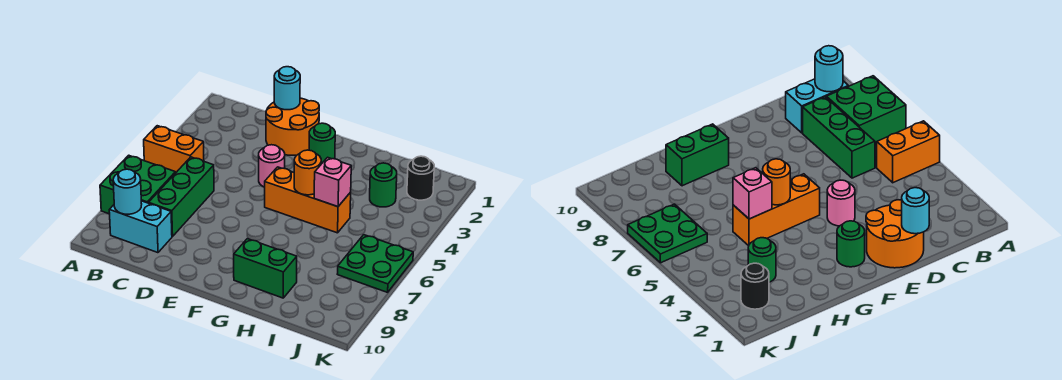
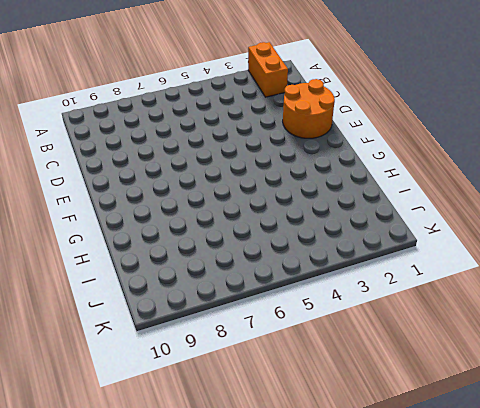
orange 1x2 brick [248,42,288,97] -> orange 1x2 brick moved to [144,126,204,173]
none -> green 2x2 brick [100,155,175,214]
none -> cyan 1x2 brick [109,201,172,253]
none -> green 1x3 brick [149,157,214,237]

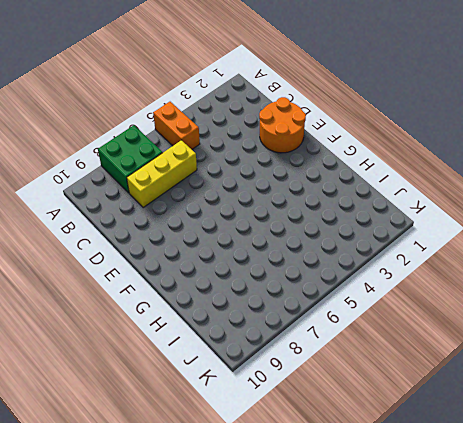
yellow 1x3 brick [127,140,197,207] -> green 1x3 brick [149,157,214,237]
none -> cyan 1x2 brick [109,201,172,253]
none -> pink 1x1 round brick [259,145,285,187]
none -> green 1x1 round brick [309,123,335,164]

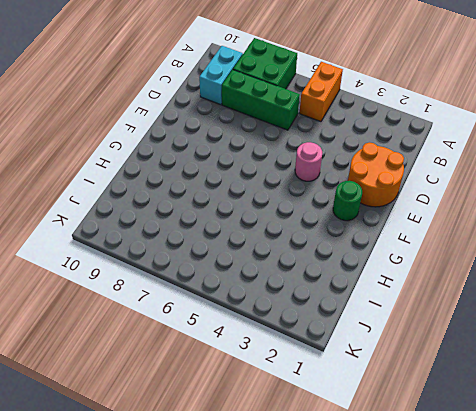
none -> orange 1x3 brick [265,167,351,233]
none -> green 1x2 brick [234,239,297,298]
none -> green 1x1 round brick [370,163,397,207]

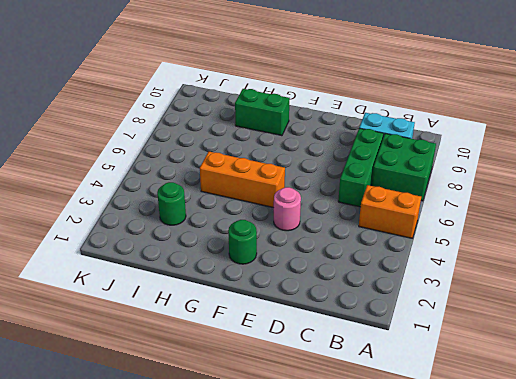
none -> orange 2x2 round brick [266,98,319,155]
none -> black 1x1 round brick [407,156,434,200]
none -> green 2x2 plate [338,235,413,292]

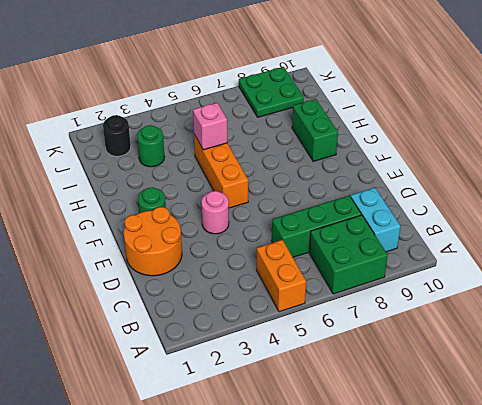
green 2x2 plate [239,67,304,117] -> green 2x2 plate moved to [338,235,413,292]
none -> cyan 1x1 round brick [113,169,142,214]
none -> cyan 1x1 round brick [274,67,300,110]
none -> orange 1x1 round brick [294,150,321,195]

